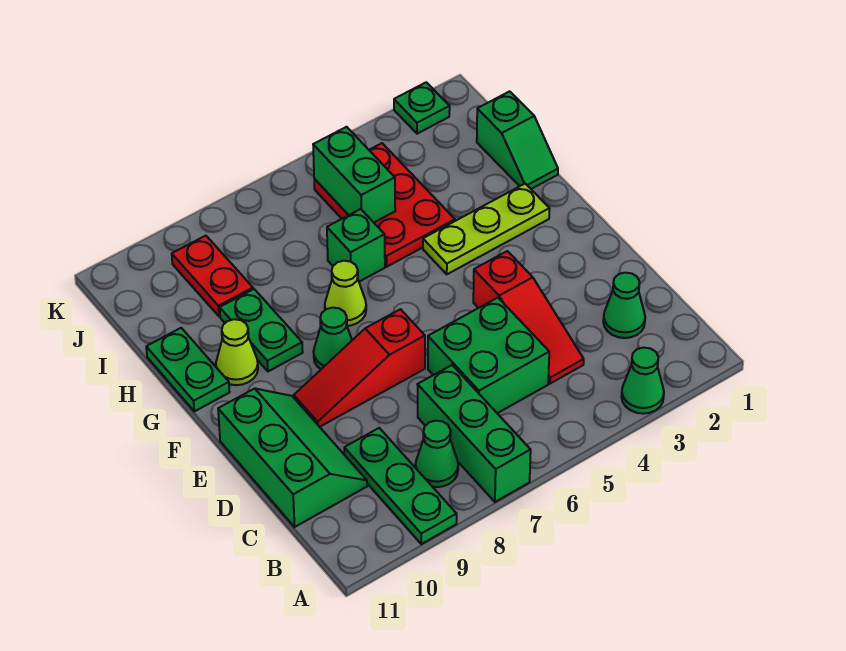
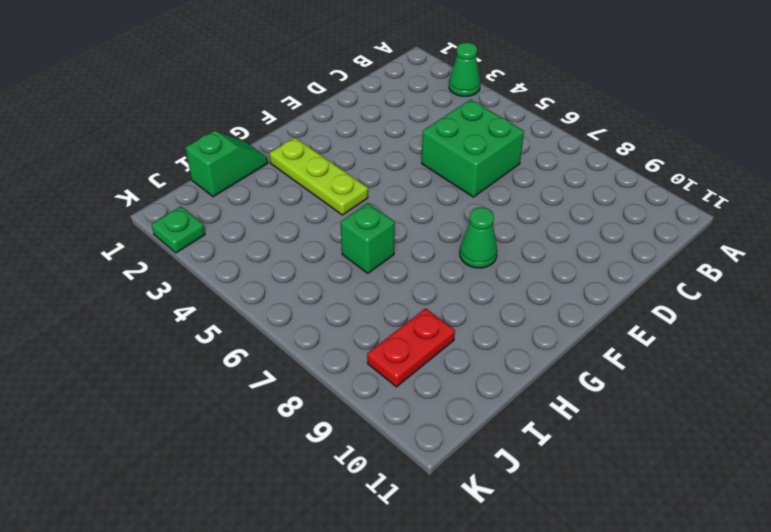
none -> green 1x3 brick [417,365,531,502]
none -> green 1x3 plate [344,428,457,544]
none -> green 1x1 cone [415,421,458,487]

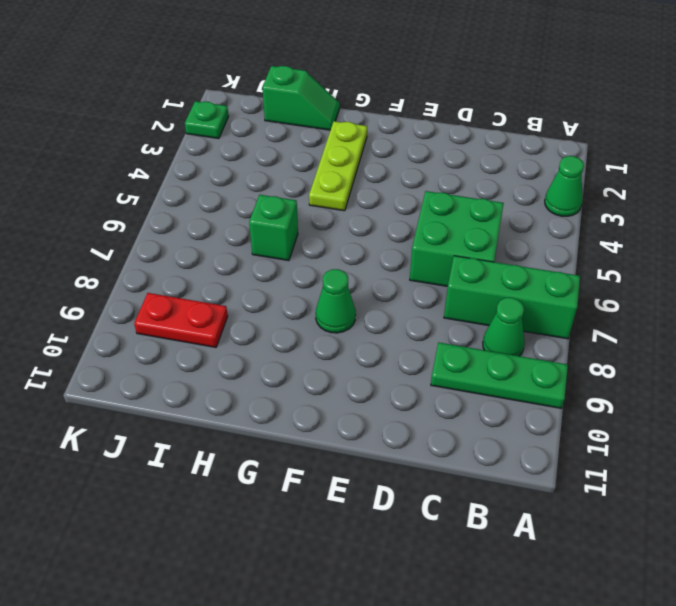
none -> green 1x1 cone [603,273,645,338]
none -> red 1x3 slope [473,251,584,384]
none -> green 2x3 slope [218,389,367,527]

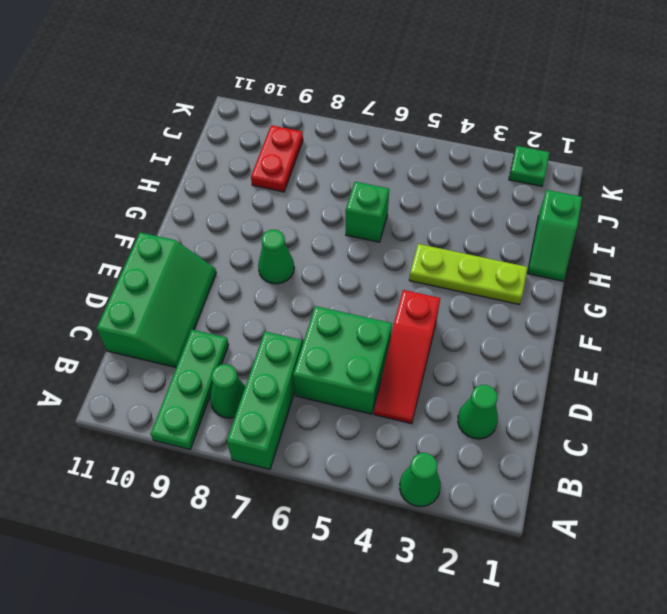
none -> red 1x3 slope [294,309,425,427]
none -> lime 1x1 cone [325,261,366,326]
none -> green 1x2 plate [220,289,303,371]

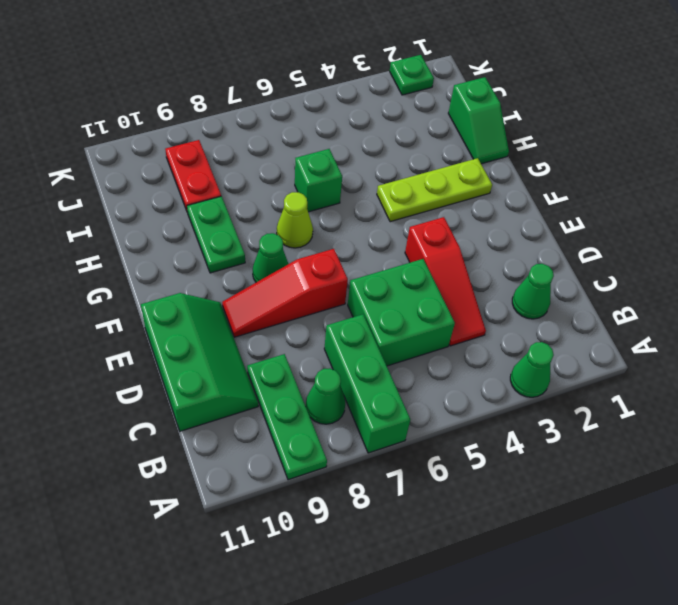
none -> lime 1x1 cone [216,319,258,385]
none -> green 1x2 plate [146,328,229,411]
none -> red 2x3 plate [314,143,455,267]

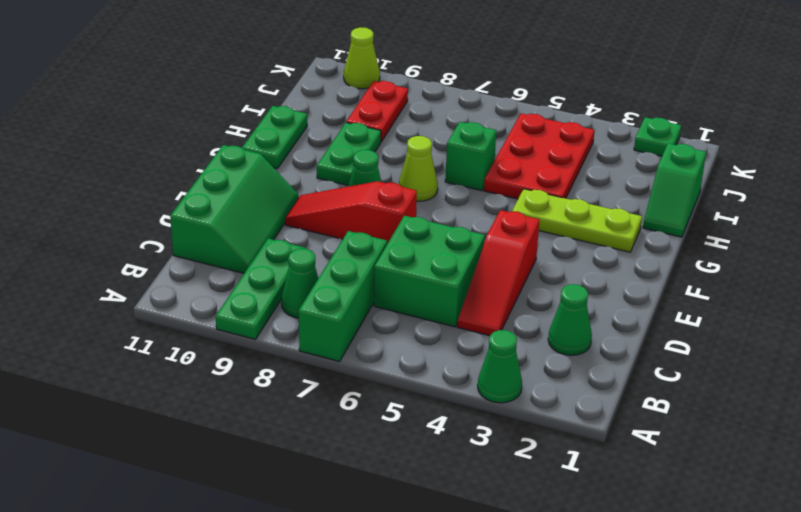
lime 1x1 cone [344,27,380,89] -> lime 1x1 cone moved to [216,319,258,385]
none -> green 1x2 brick [313,127,395,222]

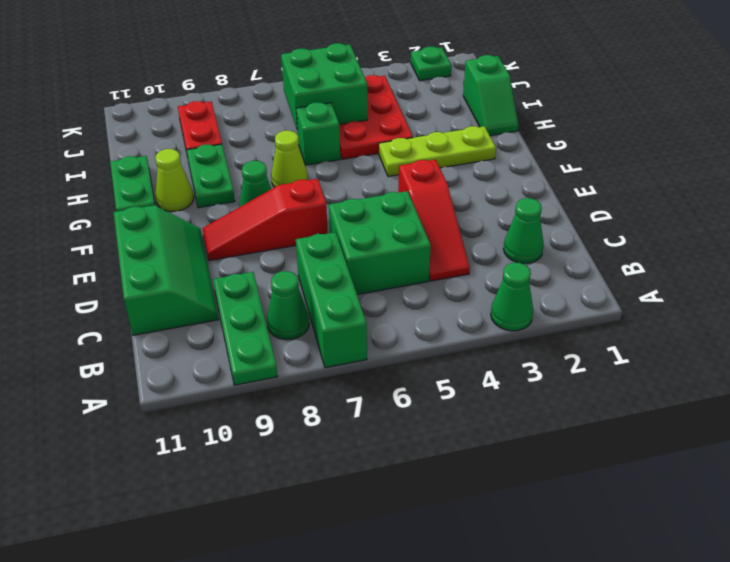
green 2x2 brick [281,43,368,131] -> green 1x2 brick [313,127,395,222]

